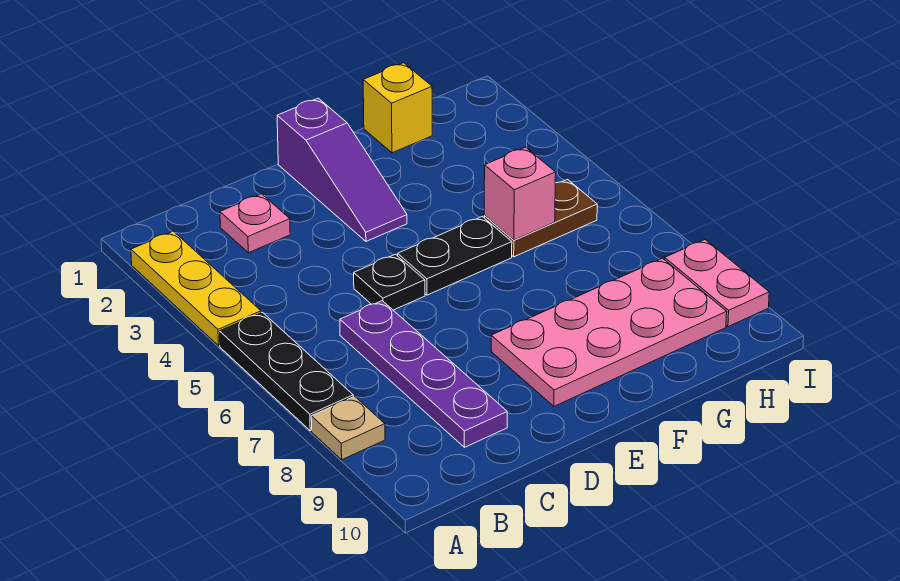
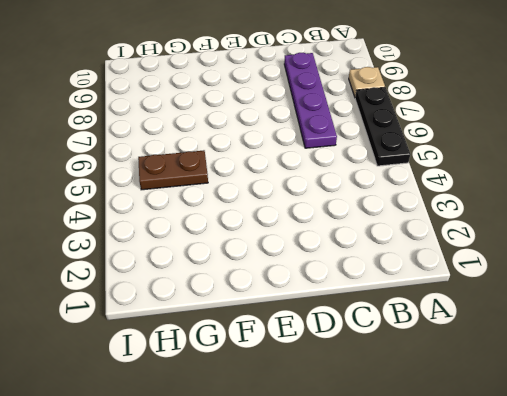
none -> yellow 1x3 plate [131,231,261,346]
none -> pink 1x1 plate [220,194,290,253]
none -> black 1x1 plate [354,254,425,310]

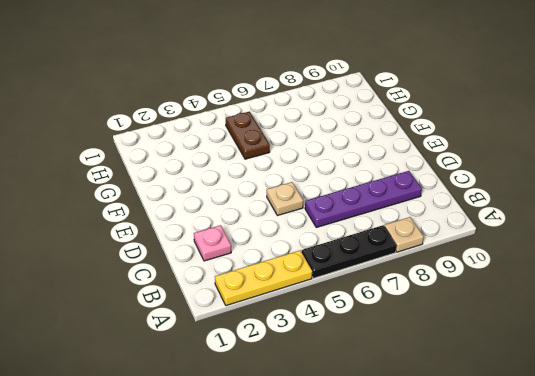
tan 1x1 plate [267,182,303,216] -> black 1x1 plate [354,254,425,310]
none -> purple 1x3 slope [277,98,407,241]
none -> black 1x2 plate [398,217,512,295]
none -> pink 2x4 plate [491,258,727,406]

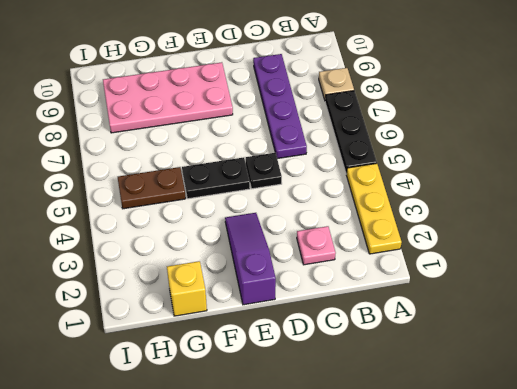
none -> pink 1x2 plate [665,240,769,327]
none -> pink 1x1 brick [484,147,556,240]

